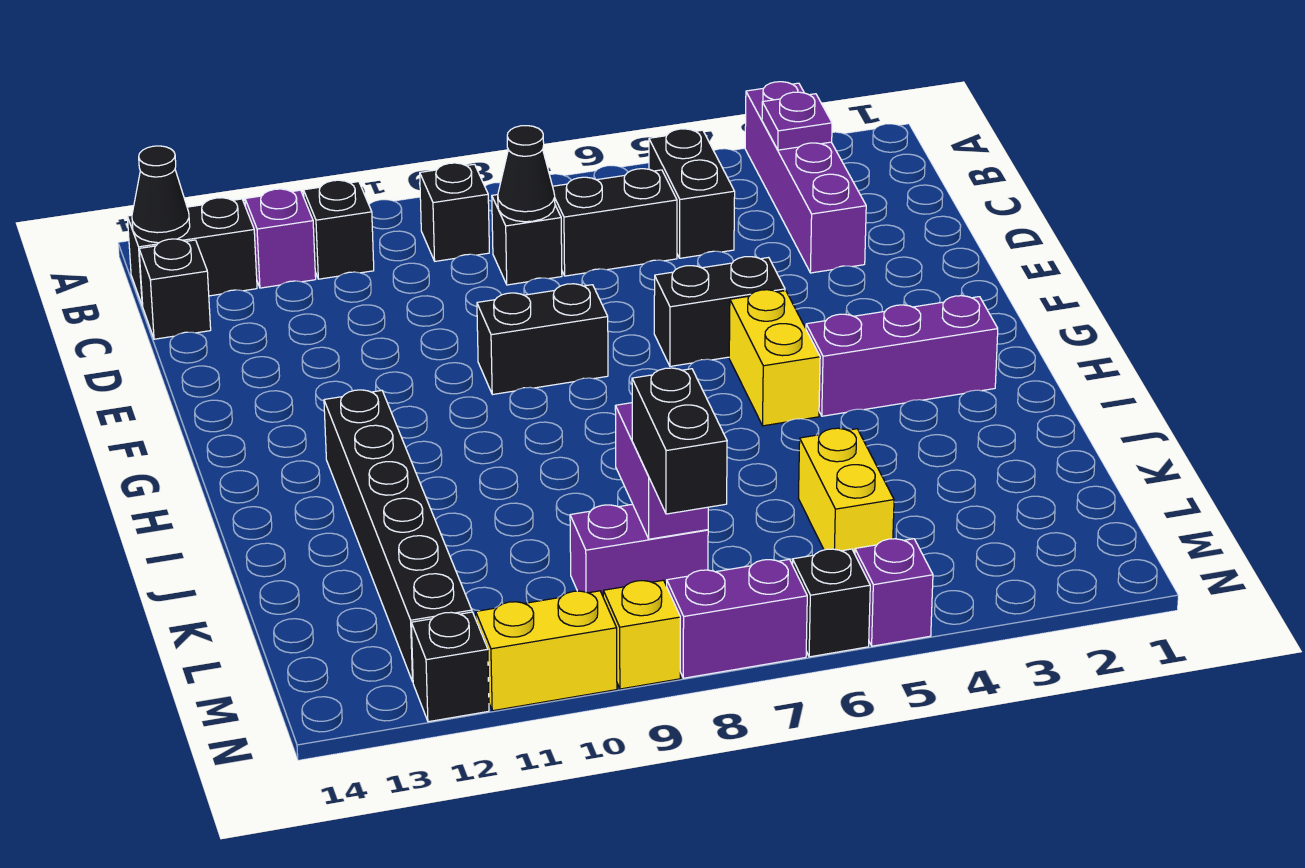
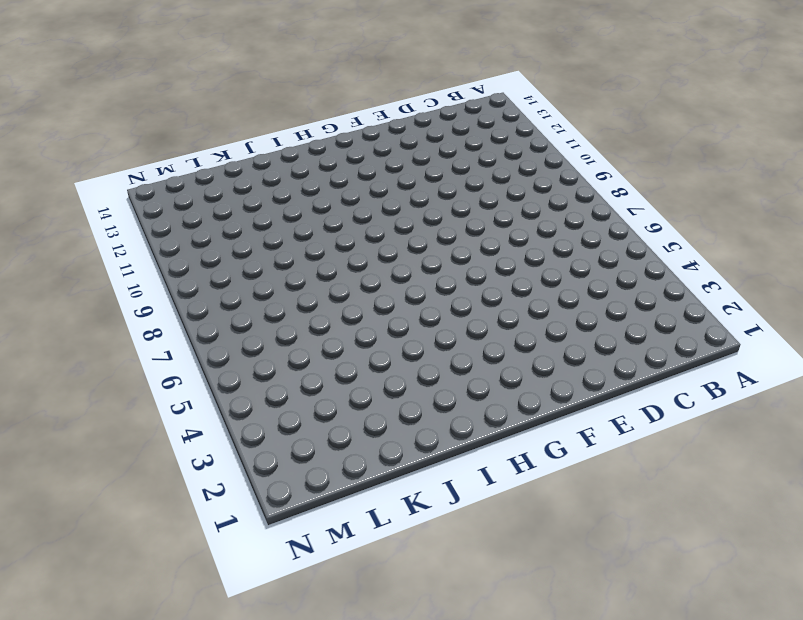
none -> purple 1x4 brick [745,82,866,273]
none -> black 1x2 brick [649,129,735,258]
none -> black 1x1 brick [420,163,489,261]

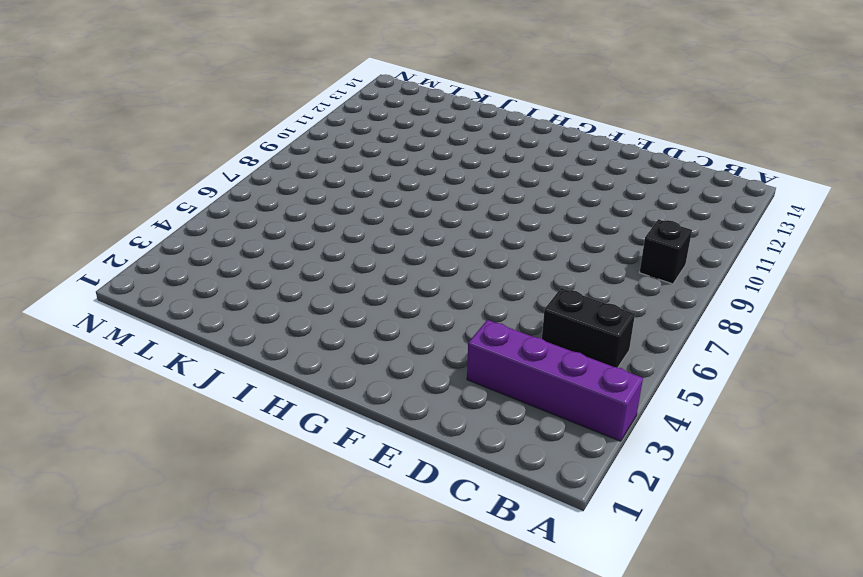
none -> black 1x1 brick [304,180,374,279]
none -> purple 1x1 brick [245,189,316,288]
none -> black 1x2 brick [127,198,257,306]

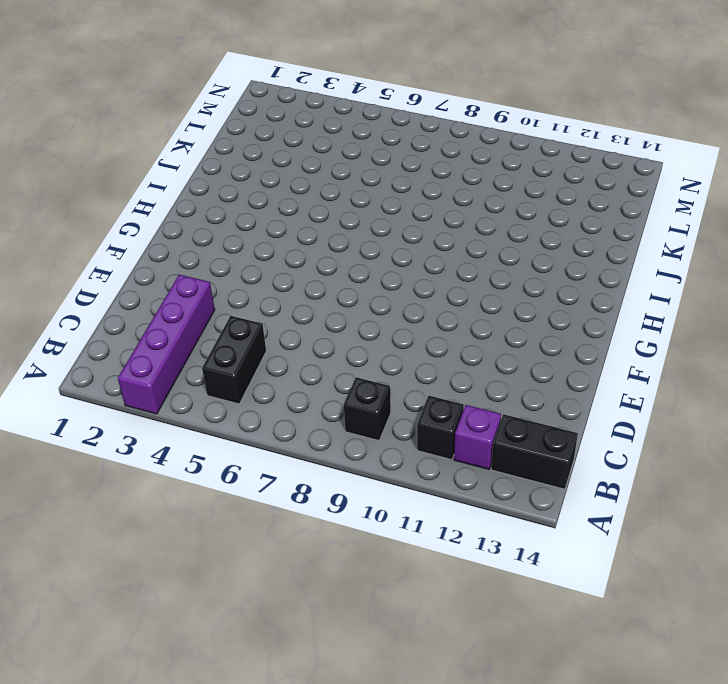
none -> black 1x2 brick [553,169,677,276]
none -> black 1x1 brick [492,195,562,285]
none -> black 1x1 brick [139,239,211,339]

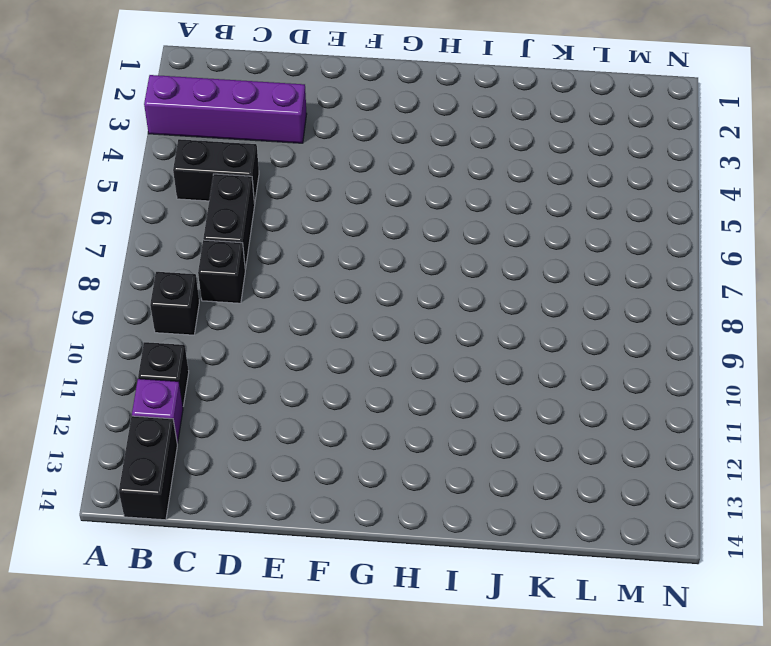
none -> black 1x1 brick [139,239,211,339]
none -> black 1x2 brick [654,257,785,366]
none -> black 1x2 brick [477,284,608,395]

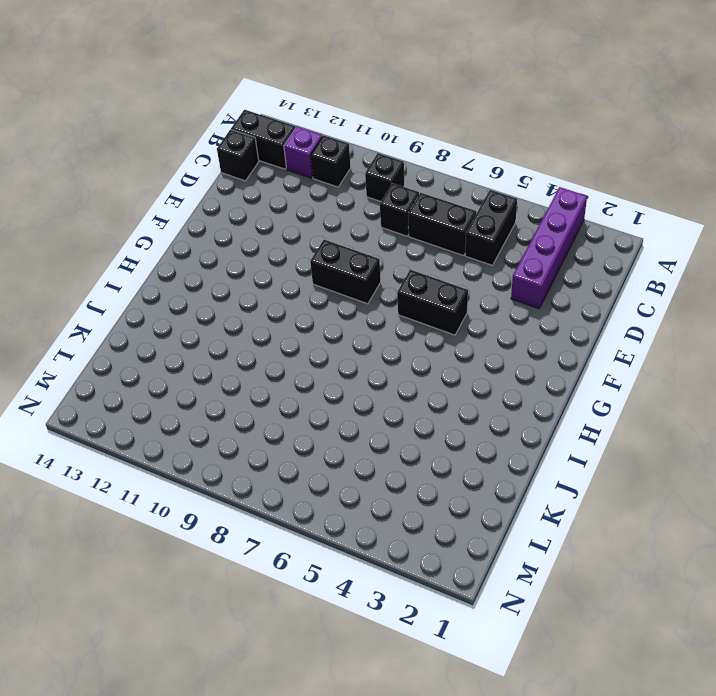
none -> yellow 1x2 brick [729,290,820,426]
none -> purple 1x3 brick [806,296,998,416]
none -> black 1x6 brick [324,390,472,682]

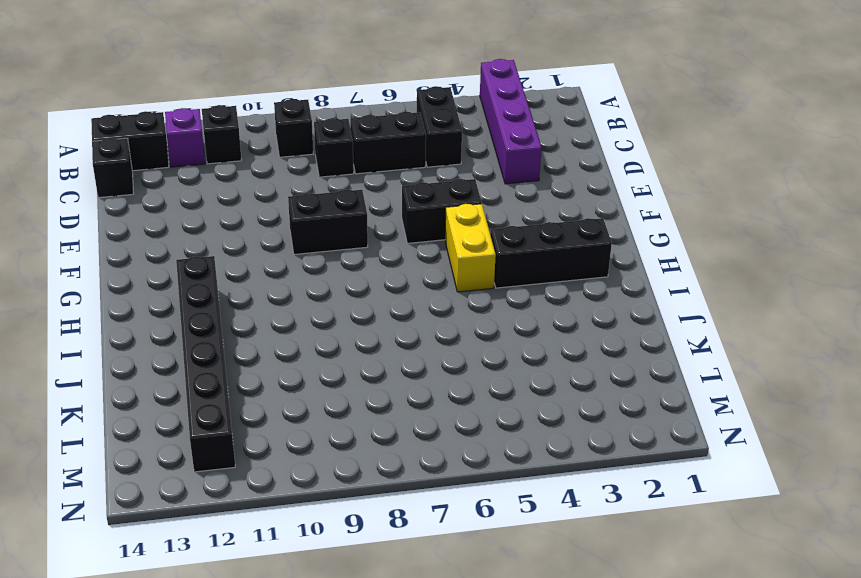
black 1x3 brick [490,218,612,288] -> purple 1x3 brick [806,296,998,416]
none -> yellow 1x2 brick [798,428,894,554]
none -> purple 1x2 brick [570,504,708,596]
none -> purple 1x1 brick [855,539,933,646]

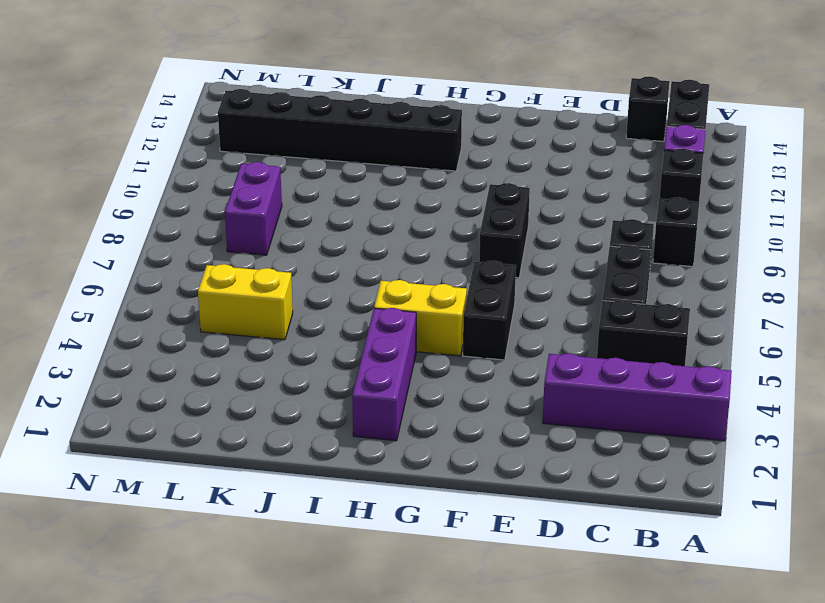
none -> purple 1x1 brick [855,539,933,646]
none -> black 1x1 brick [793,549,870,657]
none -> purple 1x2 brick [667,559,807,678]

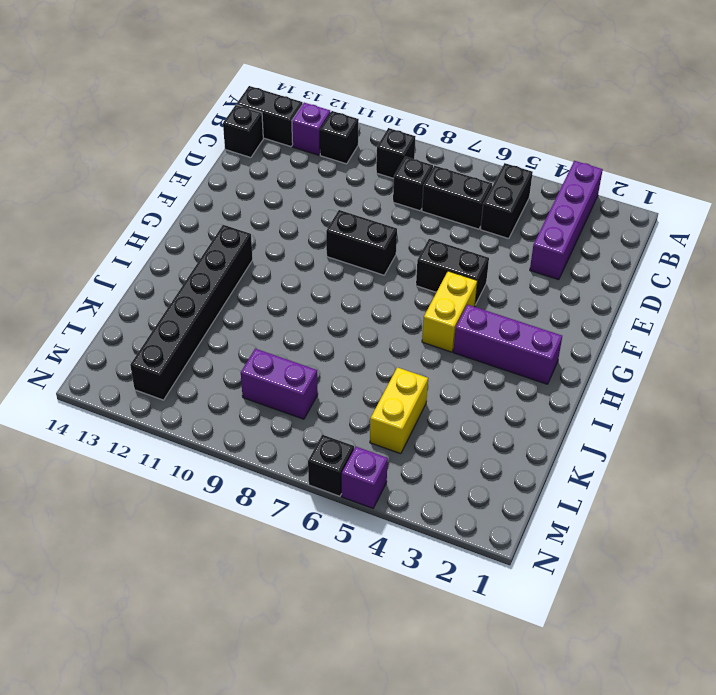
none -> purple 1x2 brick [667,559,807,678]
none -> yellow 1x1 brick [603,580,680,689]
none -> yellow 1x2 brick [476,591,617,711]

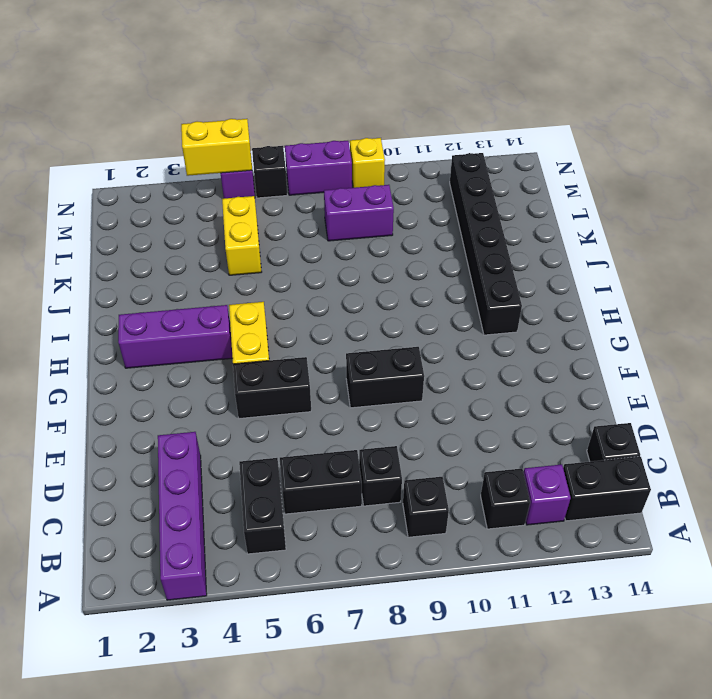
yellow 1x2 brick [181,119,252,176] -> yellow 1x2 brick moved to [476,591,617,711]
none -> black 1x1 brick [411,612,489,722]
none -> purple 1x1 plate [762,92,832,150]
none -> black 1x1 cone [132,146,190,243]

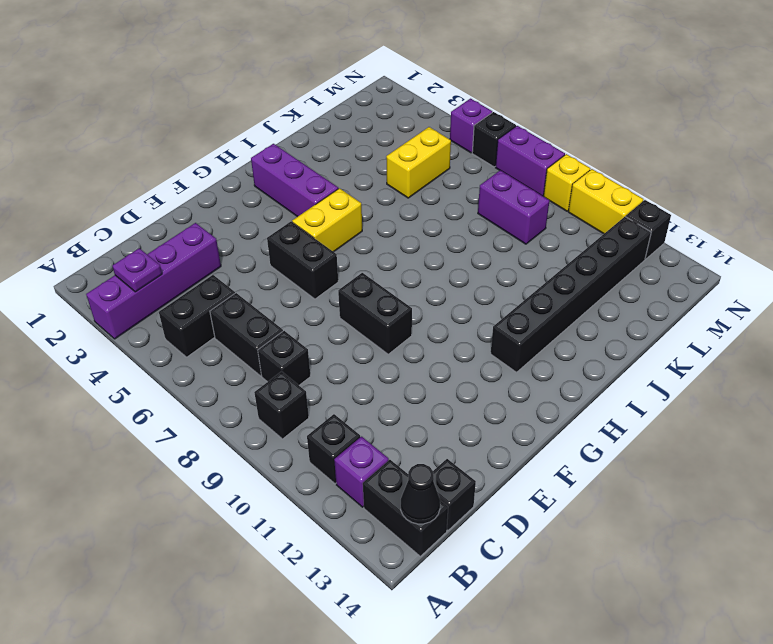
none -> black 1x1 cone [498,126,555,222]
none -> purple 1x2 brick [615,403,708,539]
none -> black 1x2 brick [632,368,727,514]

